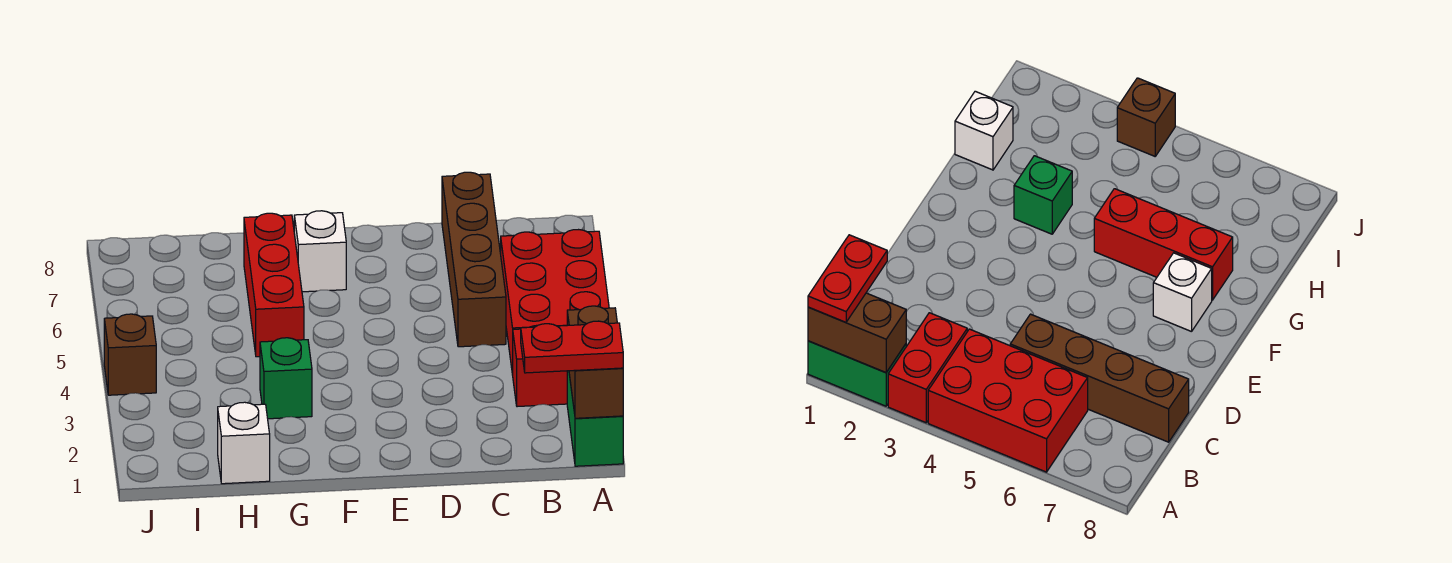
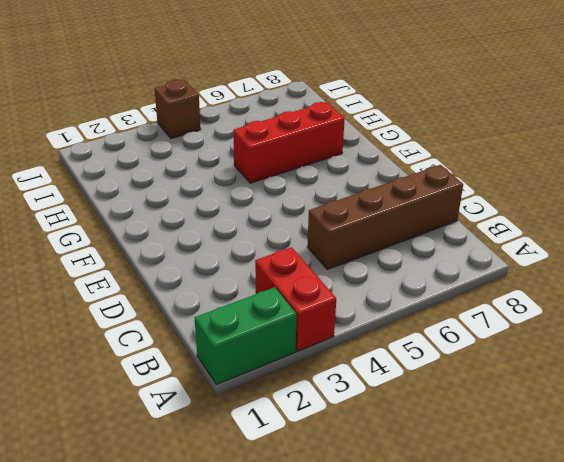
none -> red 2x3 brick [501,230,609,375]
none -> white 1x1 brick [294,211,346,292]

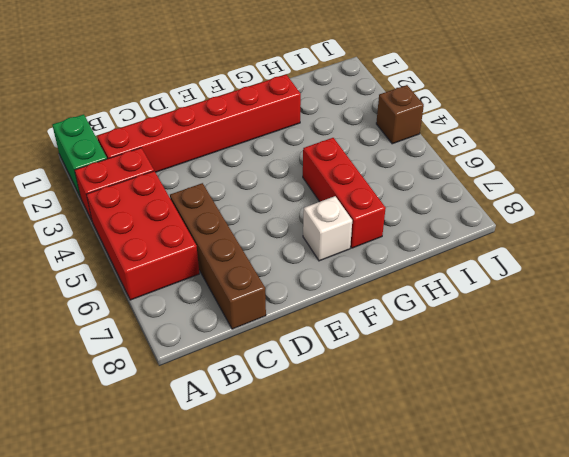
red 1x6 brick [97,75,301,172] -> none
none -> green 1x1 brick [260,338,312,419]
none -> white 1x1 brick [218,402,270,484]

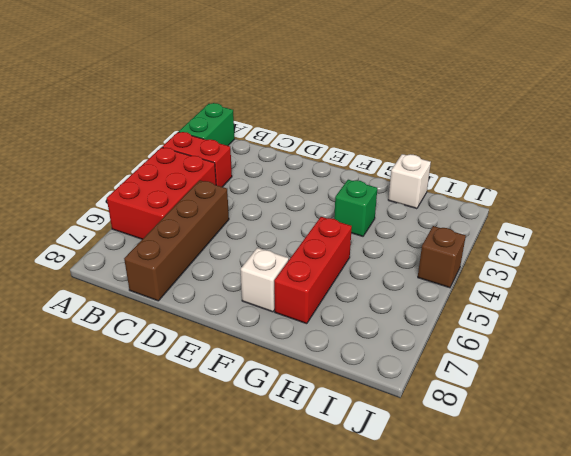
none -> brown 1x2 brick [567,306,623,418]
none -> red 1x2 plate [521,321,623,373]

